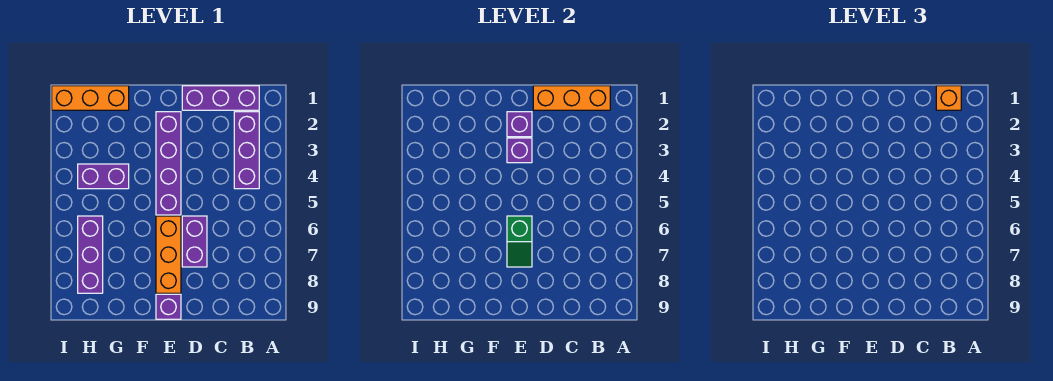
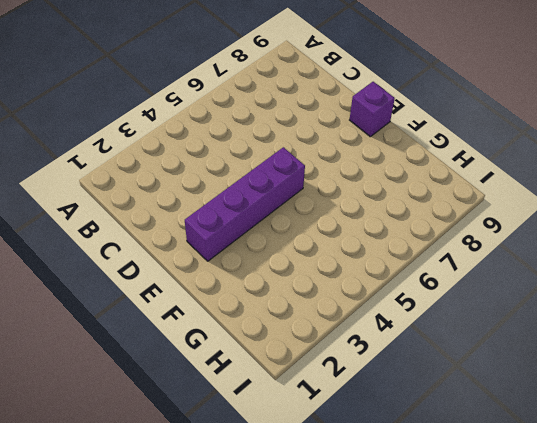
none -> purple 1x3 brick [182,86,259,110]
none -> purple 1x3 brick [234,112,259,189]
none -> purple 1x2 brick [182,216,207,267]

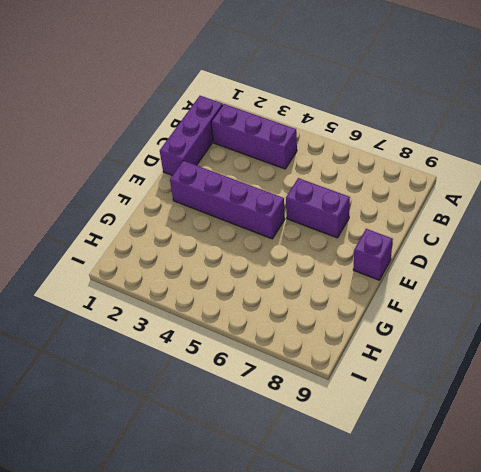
none -> orange 1x3 brick [156,216,181,293]
none -> orange 1x3 brick [52,86,129,110]
none -> purple 1x2 brick [78,164,129,189]

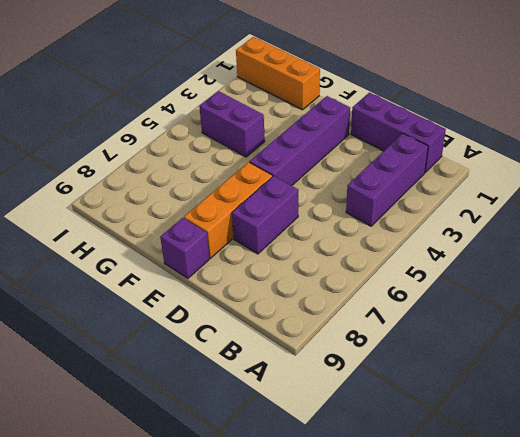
none -> purple 1x3 brick [78,216,103,293]
none -> orange 1x3 brick [533,86,610,110]
none -> purple 1x1 brick [507,112,532,137]

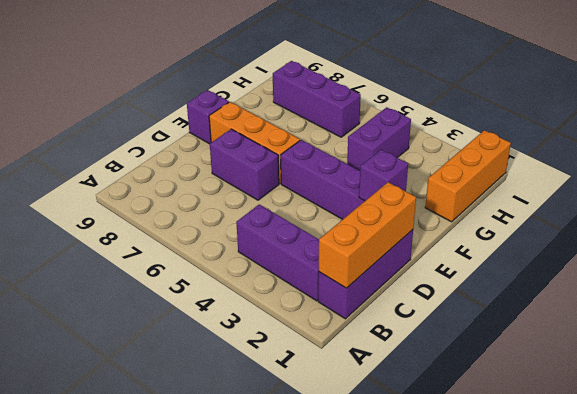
none -> purple 1x1 brick [507,138,532,163]
none -> green 1x2 slope [507,216,532,267]
none -> orange 1x1 brick [936,86,961,110]

